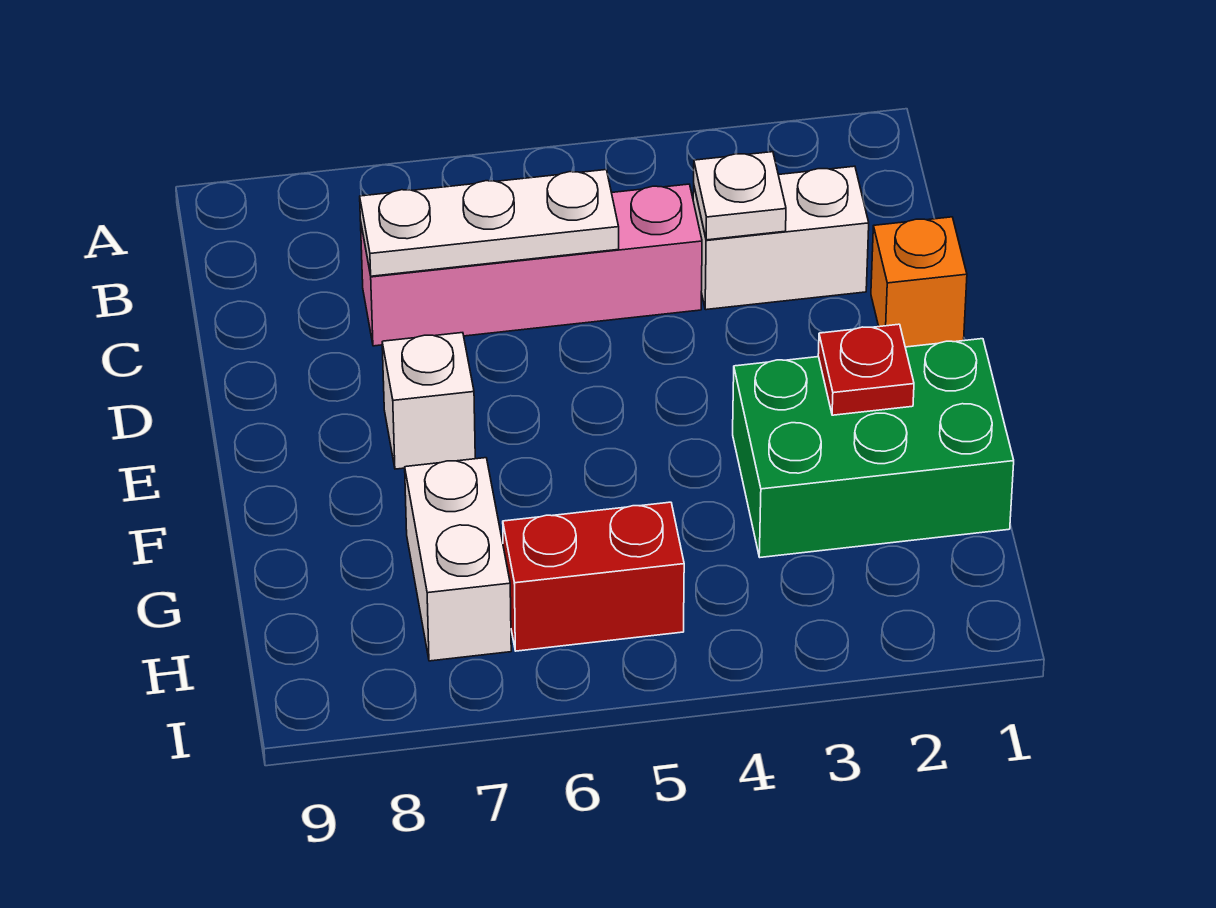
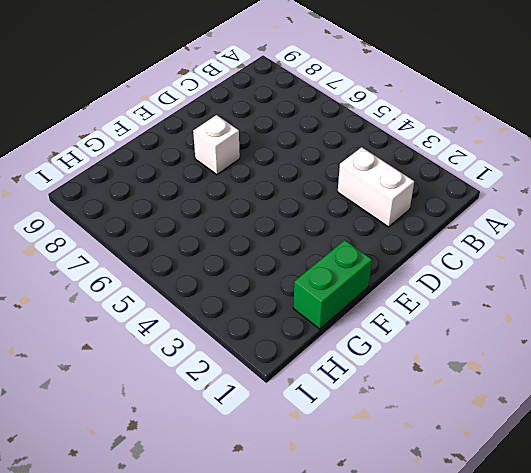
green 1x2 brick [293,240,372,329] -> green 2x3 brick [733,339,1014,557]
none -> pink 1x4 brick [360,184,702,346]
none -> orange 1x1 brick [871,217,967,347]

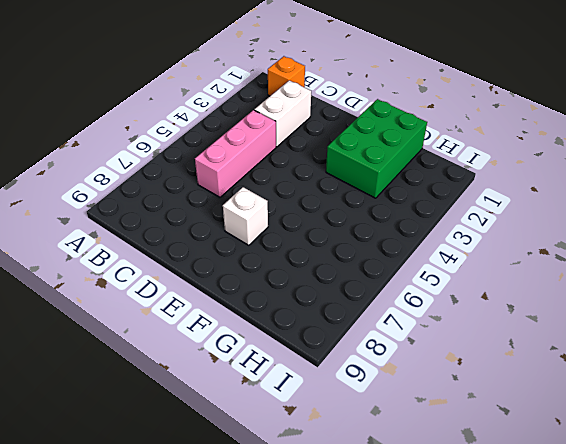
orange 1x1 brick [268,56,305,96] -> orange 1x1 brick moved to [871,217,967,347]
pink 1x3 brick [195,110,276,197] -> pink 1x4 brick [360,184,702,346]
none -> white 1x2 brick [405,458,511,661]
none -> red 1x2 brick [503,502,684,651]

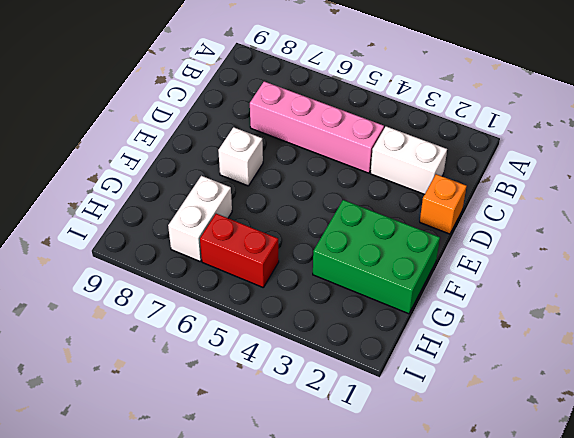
none -> white 1x1 plate [694,152,786,240]
none -> white 1x3 plate [360,170,619,276]

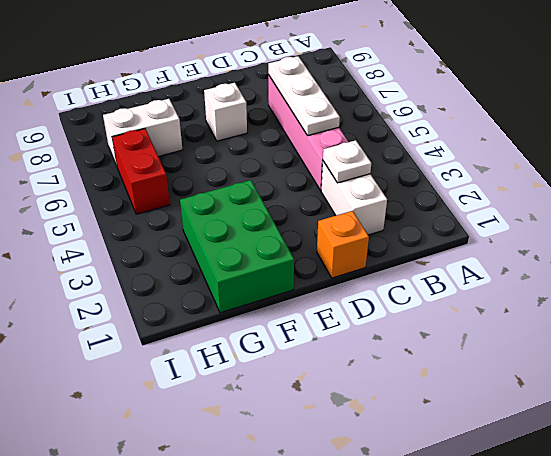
none -> red 1x1 plate [818,324,914,415]

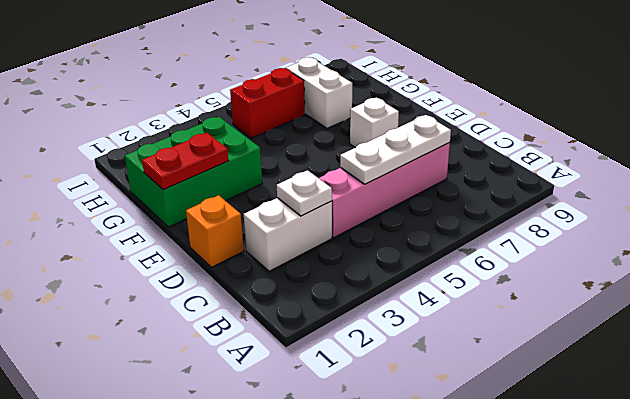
red 1x2 plate [142,133,229,190] -> red 1x1 plate [818,324,914,415]

